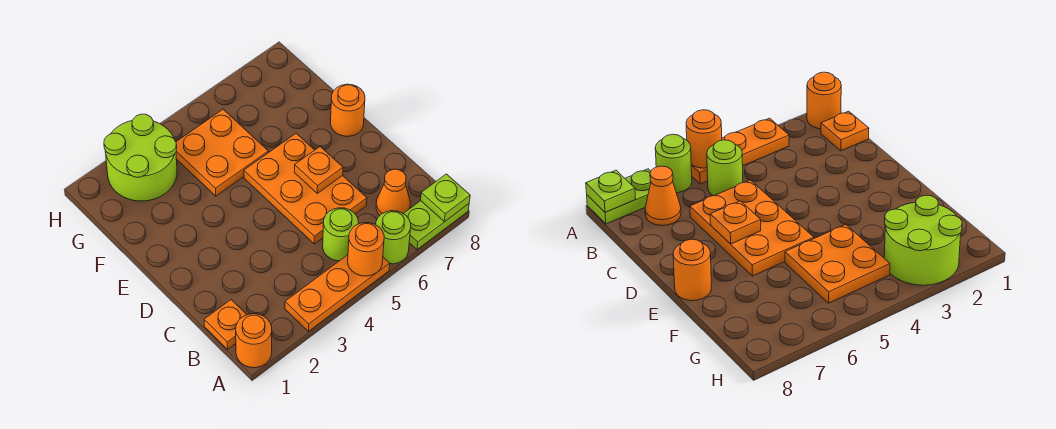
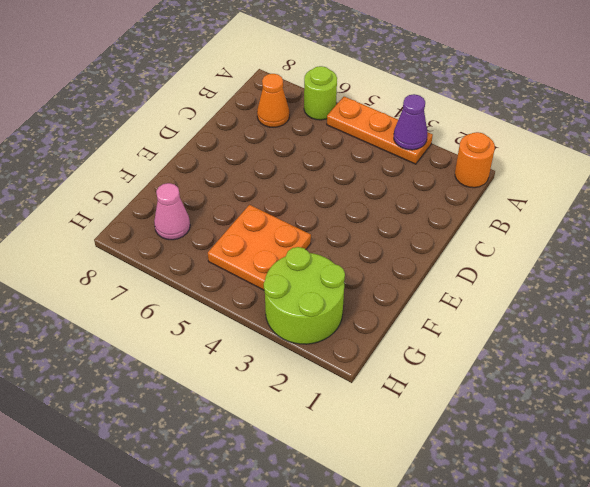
purple 1x1 cone [394,94,427,150] -> none
pink 1x1 cone [154,183,190,240] -> none
none -> lime 1x2 plate [403,201,469,250]
none -> orange 1x1 plate [204,300,247,349]
none -> lime 1x1 round brick [323,208,358,261]

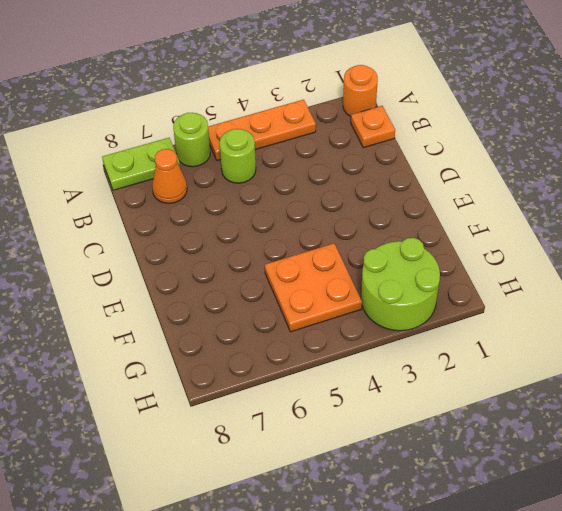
none -> orange 2x3 plate [244,133,367,244]
none -> orange 1x1 round brick [330,84,365,136]
none -> orange 1x1 round brick [348,222,384,276]

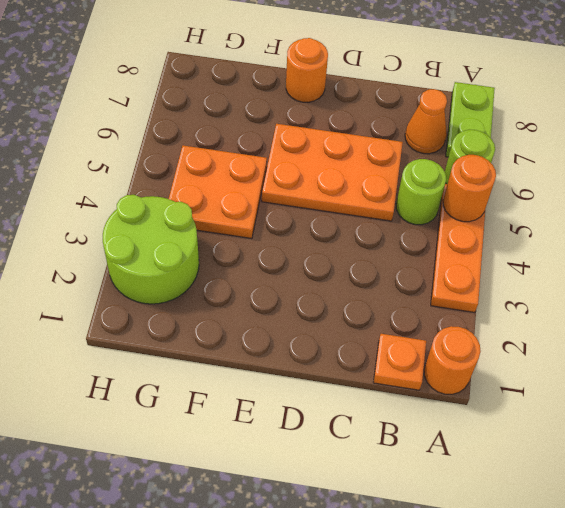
none -> lime 1x1 plate [421,174,470,222]
none -> orange 1x1 plate [294,147,343,193]

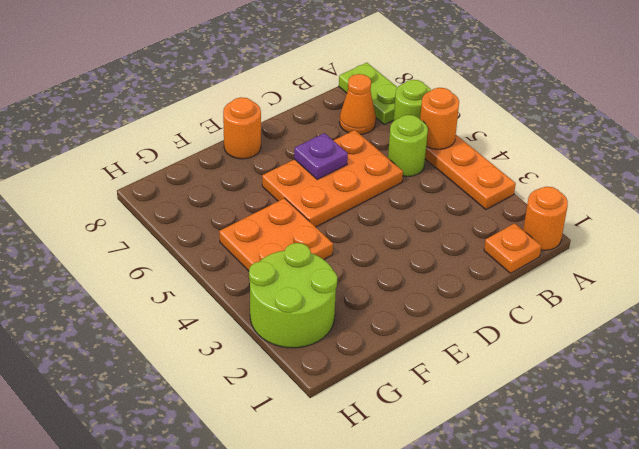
purple 1x1 plate [294,133,348,179] -> orange 1x1 plate [294,147,343,193]
none -> lime 1x1 plate [421,174,470,222]

